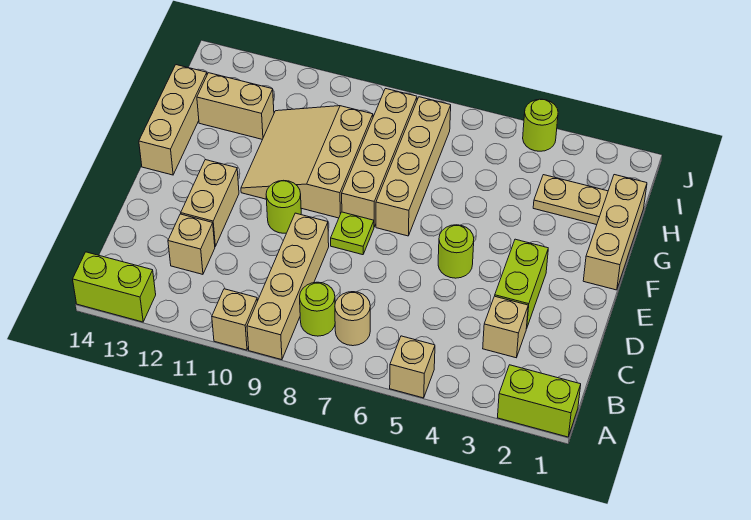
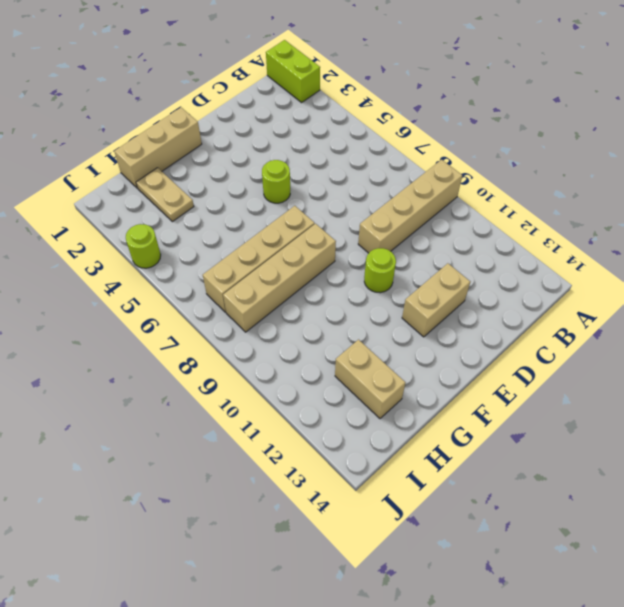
none -> tan 1x1 brick [390,336,435,398]
none -> tan 1x1 brick [212,289,257,350]
none -> lime 1x2 brick [73,252,156,322]

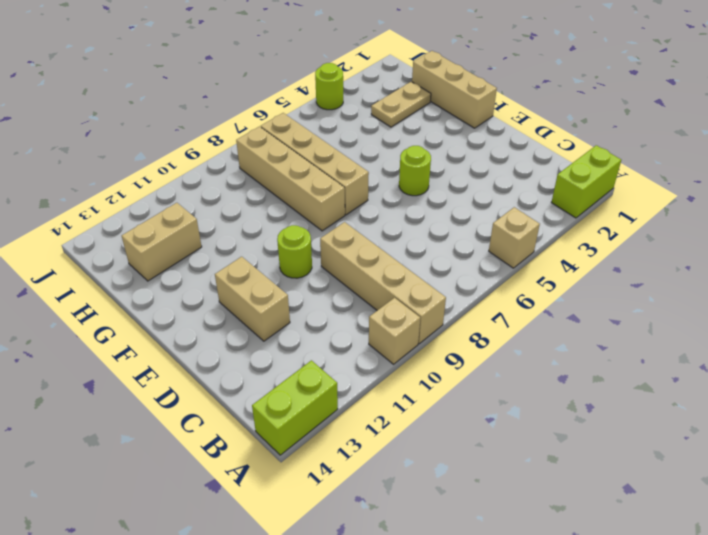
none -> tan 1x1 round brick [335,292,370,346]
none -> lime 1x1 round brick [300,282,335,336]
none -> tan 1x1 brick [483,296,528,358]

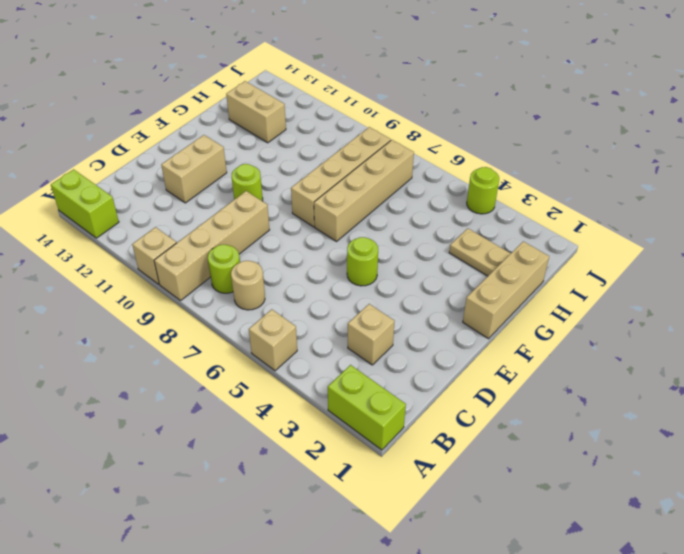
none -> tan 1x1 brick [168,214,215,274]
none -> lime 1x2 brick [495,239,548,327]
none -> lime 1x1 plate [331,212,374,255]

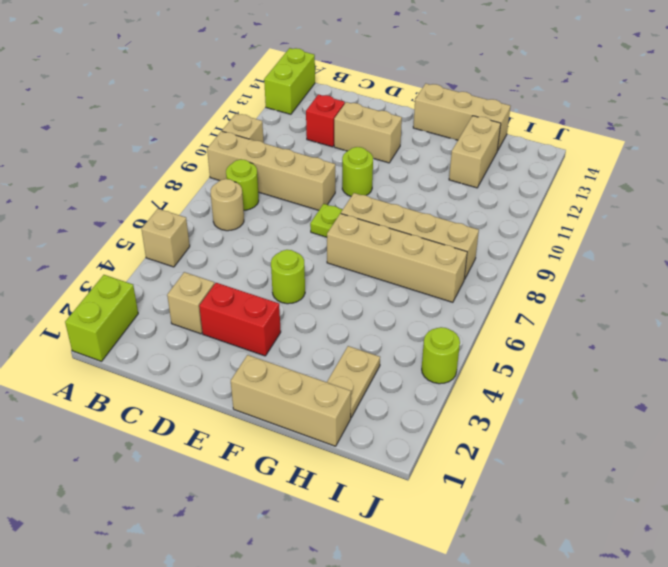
red 1x1 brick [306,94,345,147] -> tan 1x1 brick [168,214,215,274]
red 1x2 brick [199,283,281,356] -> lime 1x2 brick [495,239,548,327]
none -> tan 3x3 slope [241,106,373,218]

